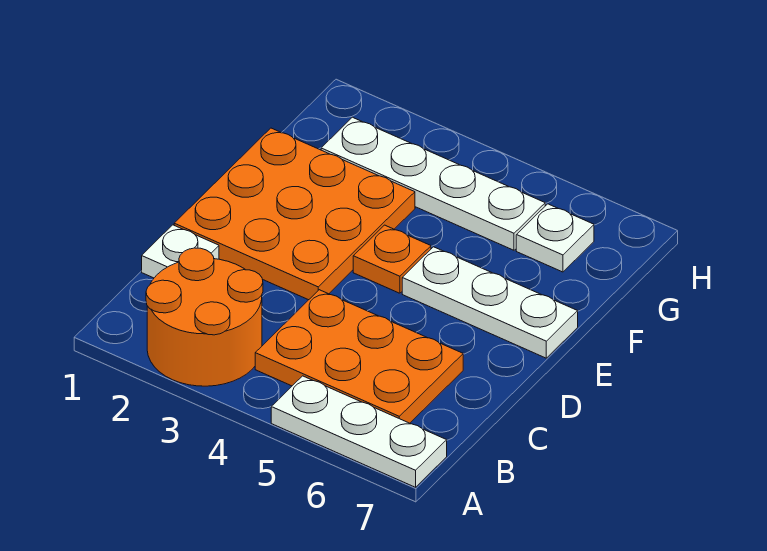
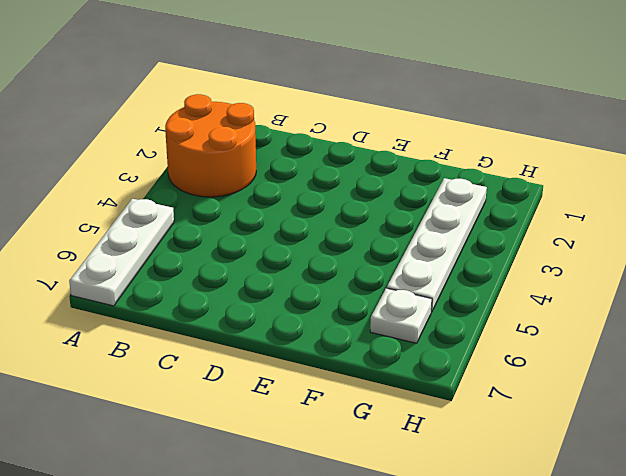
none -> orange 2x3 plate [255,290,463,423]
none -> white 1x1 plate [142,225,219,278]

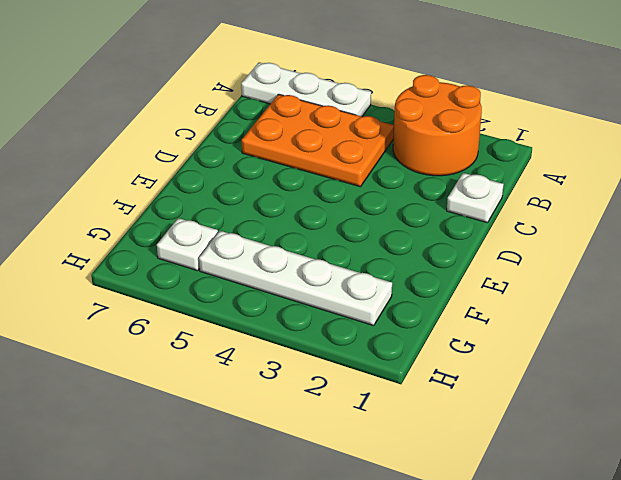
none -> orange 3x3 plate [174,128,415,300]
none -> orange 1x1 plate [353,225,431,293]

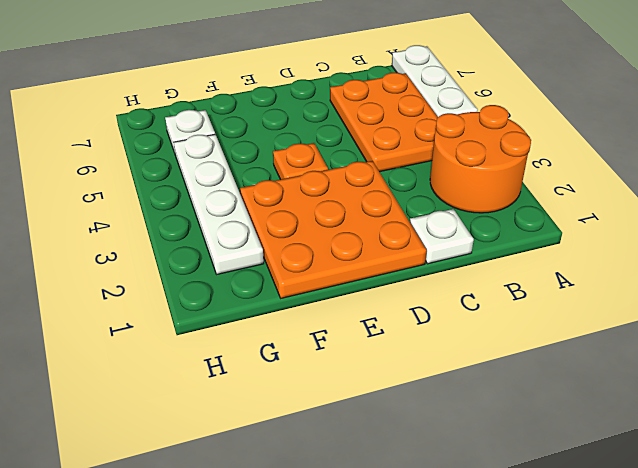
none -> white 1x3 plate [402,247,578,358]

